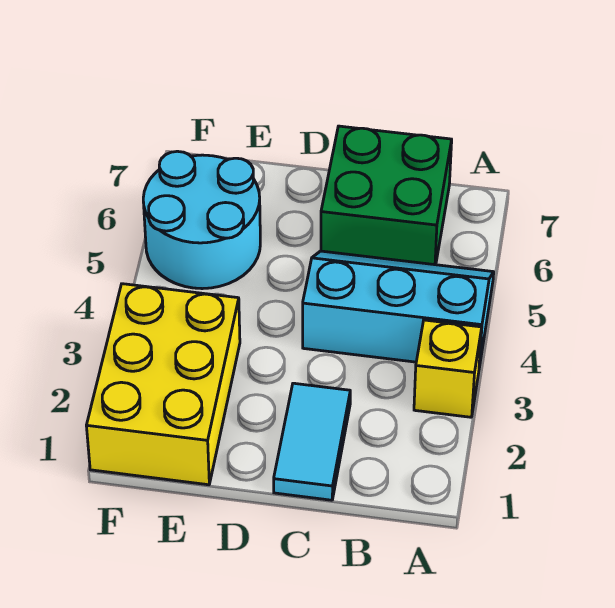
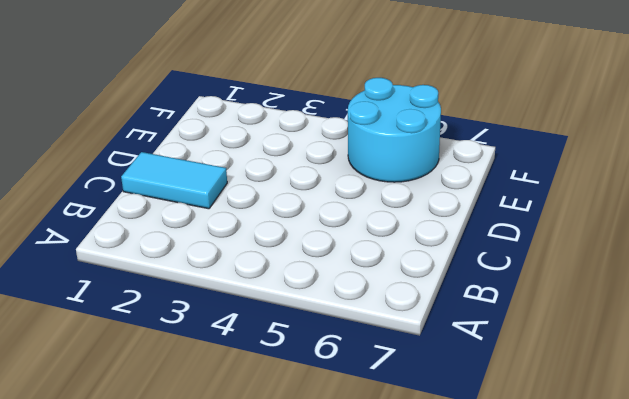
none -> yellow 1x1 brick [414,320,482,417]
none -> cyan 2x3 slope [303,251,494,367]

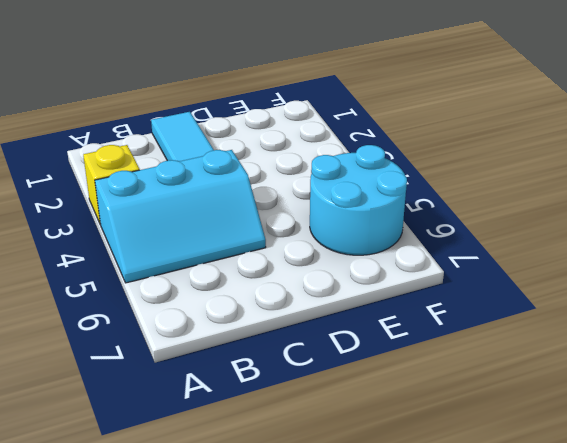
none -> green 2x2 brick [321,126,452,265]
none -> yellow 2x3 brick [86,284,240,485]

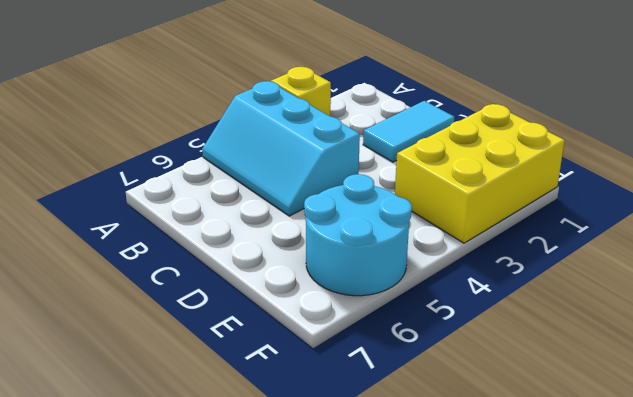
none -> green 2x2 brick [321,126,452,265]

